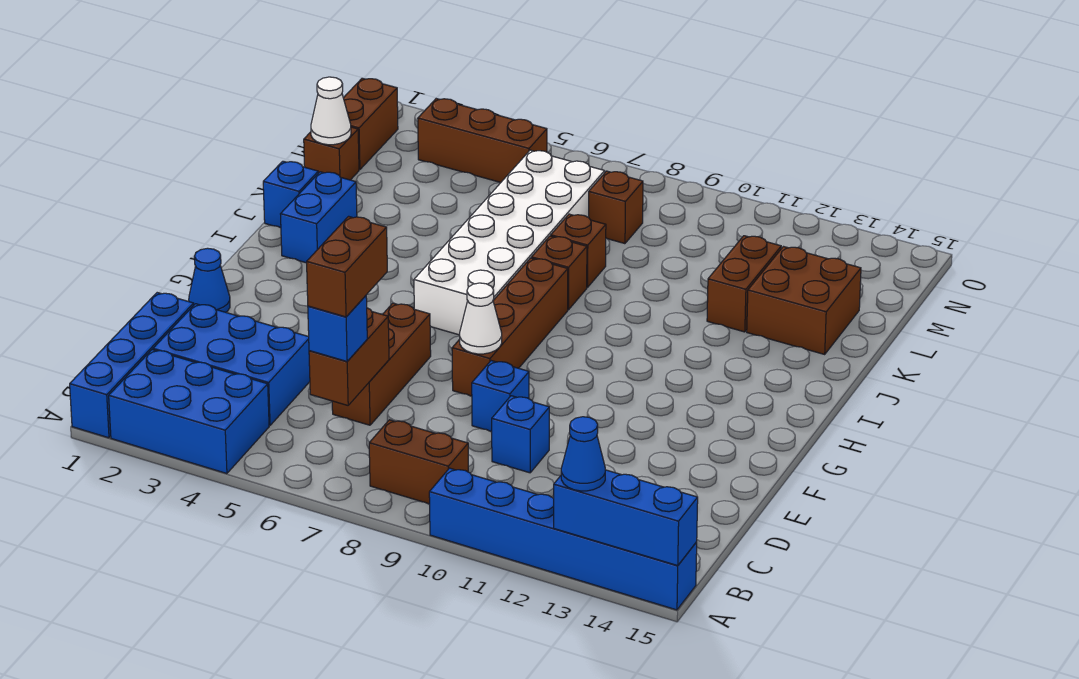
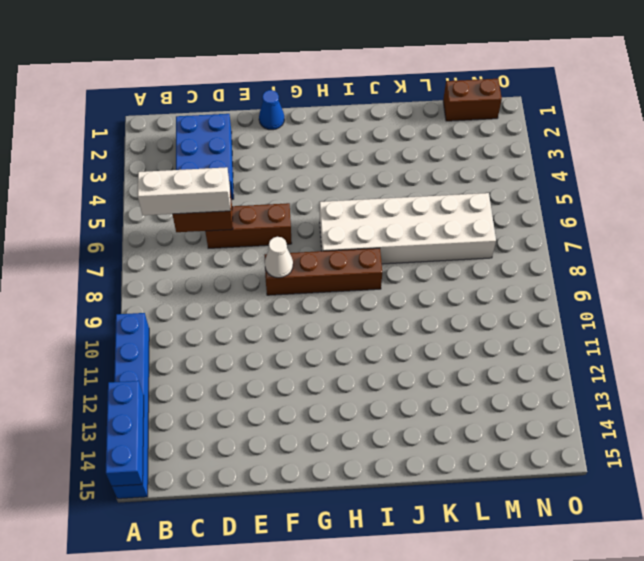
white 1x3 brick [138,167,231,215] -> blue 1x1 brick [308,296,367,361]
none -> blue 1x4 brick [70,293,194,438]
none -> blue 2x3 brick [109,350,269,474]
none -> brown 1x2 brick [369,420,468,504]

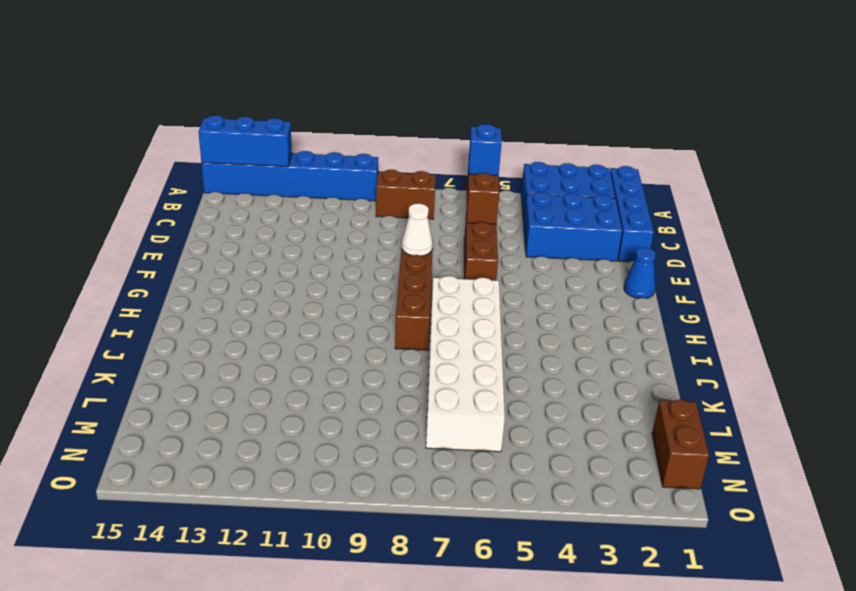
none -> blue 1x1 brick [492,396,549,473]
none -> blue 1x1 brick [472,361,529,432]
none -> blue 1x2 brick [281,172,357,263]

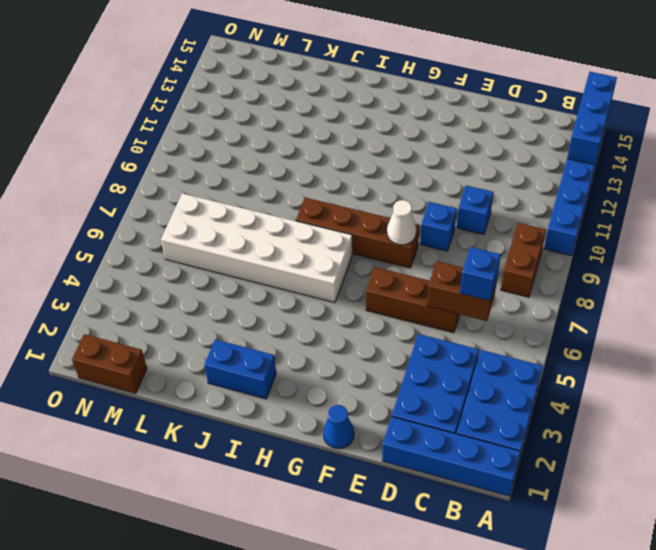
none -> blue 1x1 brick [263,161,318,228]
none -> brown 1x1 brick [531,236,587,310]
none -> brown 1x1 brick [551,214,606,287]

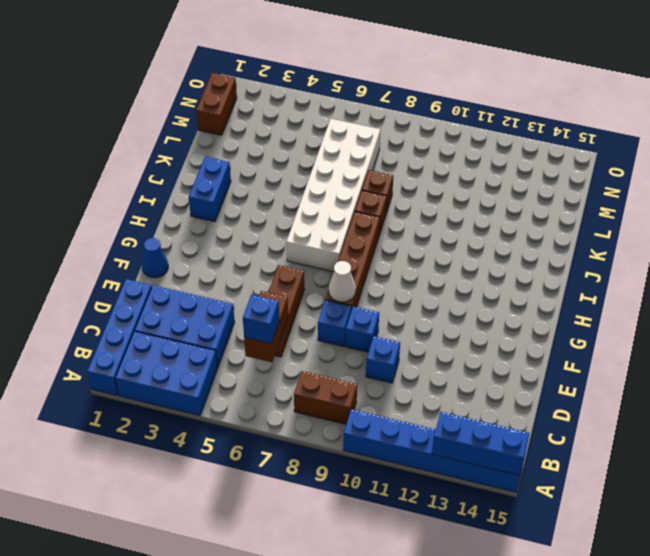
blue 1x1 brick [318,300,351,347] -> blue 1x1 brick moved to [263,161,318,228]
none -> brown 1x2 brick [707,236,781,332]
none -> brown 2x2 brick [747,247,861,354]
none -> brown 1x1 brick [304,127,359,180]

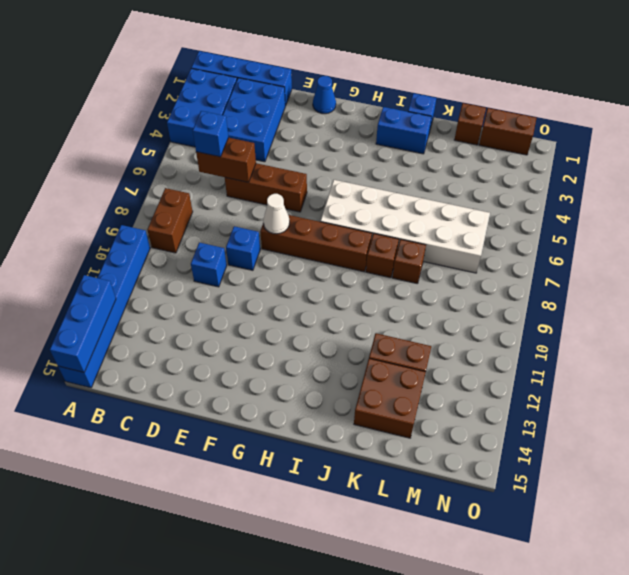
none -> brown 1x1 brick [589,171,643,244]
none -> brown 1x3 brick [418,99,547,182]
none -> white 1x1 cone [311,77,351,145]

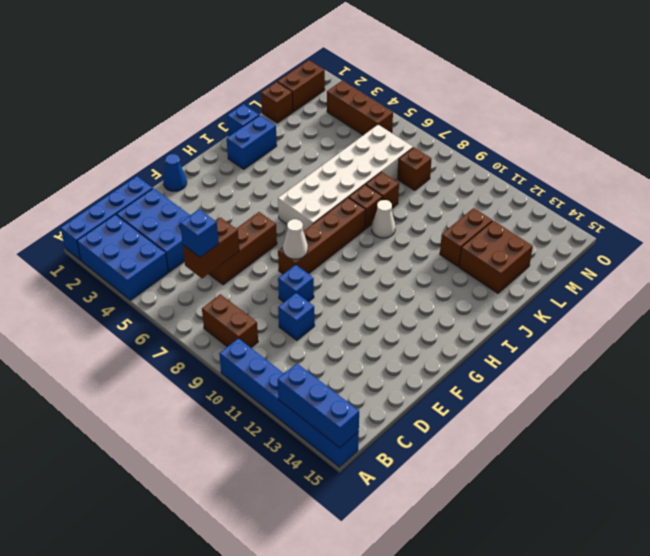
white 1x1 cone [372,200,395,238] -> white 1x1 cone moved to [311,77,351,145]
none -> blue 1x1 cone [561,417,605,491]
none -> brown 1x2 brick [307,216,387,317]

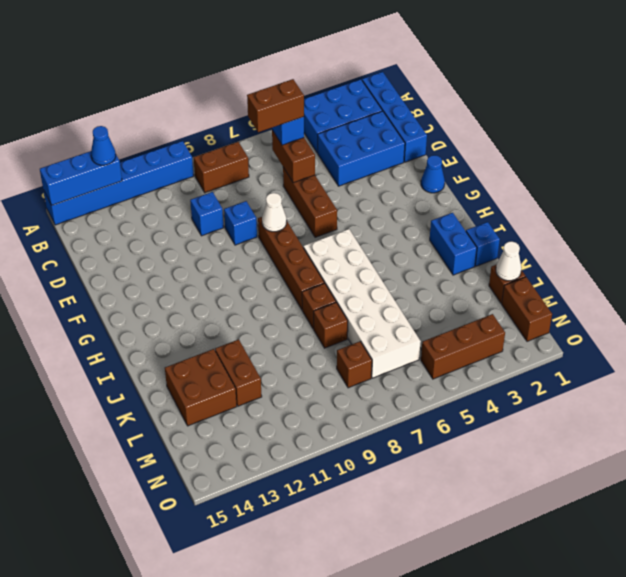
brown 1x2 brick [247,79,304,132] -> brown 1x2 brick turned to [307,216,387,317]

